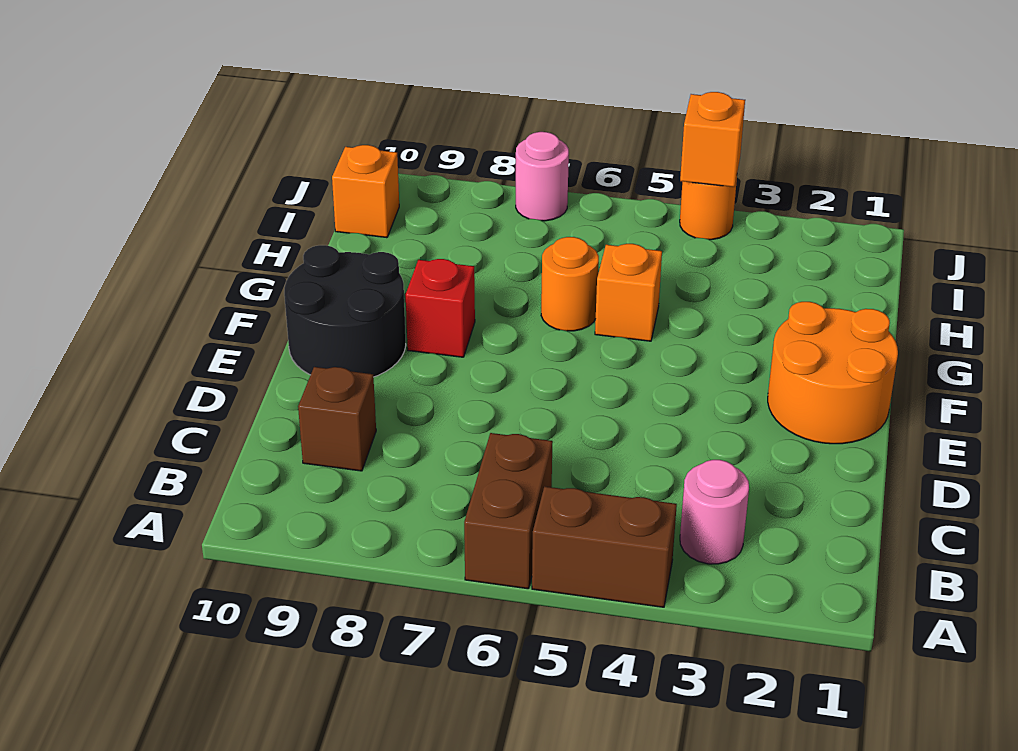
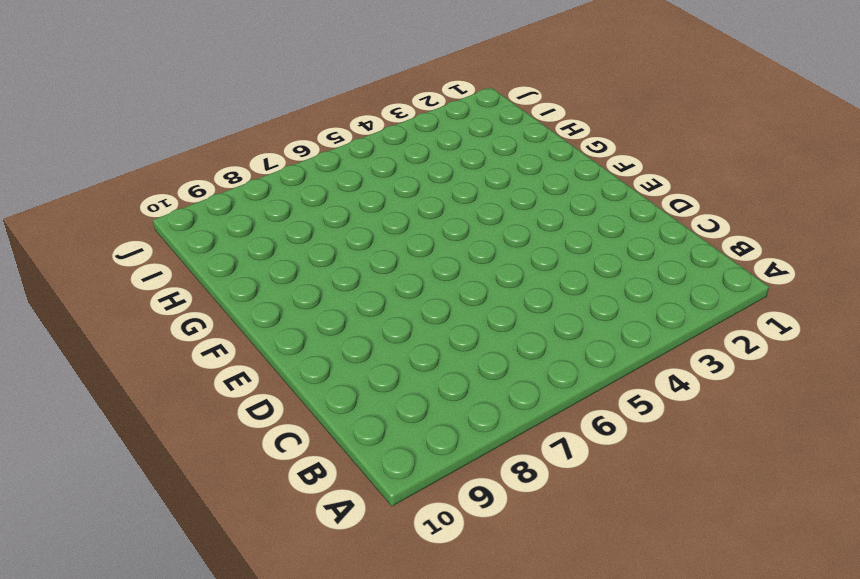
none -> brown 1x2 brick [532,486,677,607]
none -> brown 1x2 brick [464,433,553,589]
none -> pink 1x1 round brick [680,460,749,564]

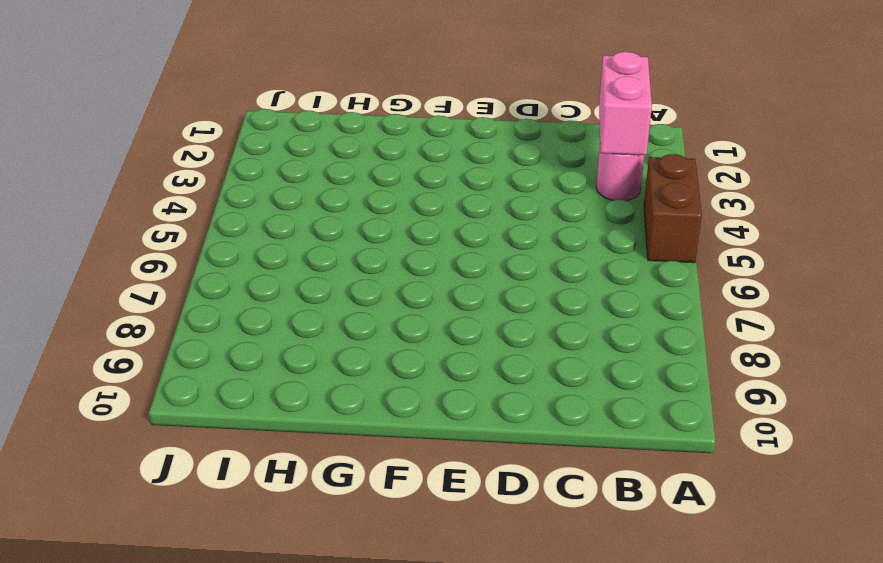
pink 1x2 brick [599,52,652,155] -> none
none -> brown 1x2 brick [464,433,553,589]
none -> brown 1x1 brick [298,367,376,471]
none -> orange 2x2 round brick [768,302,898,444]

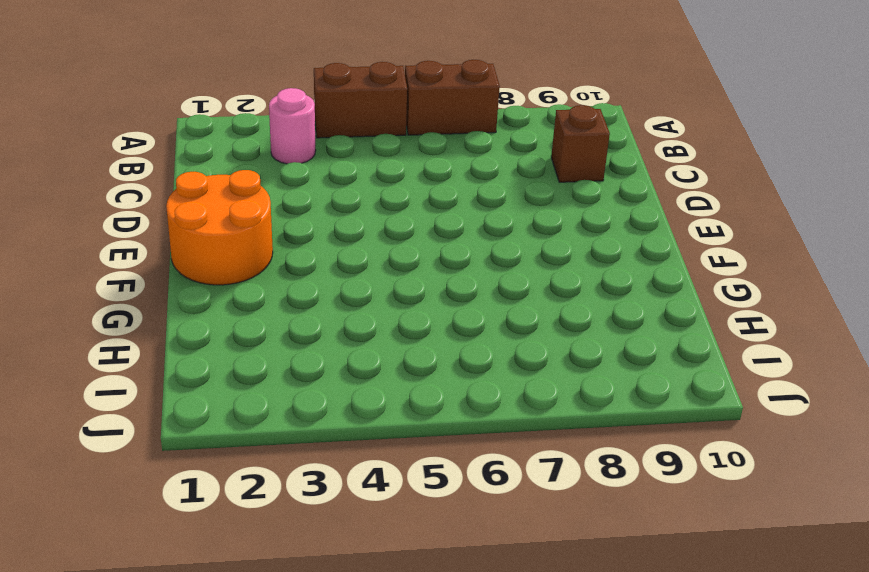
brown 1x2 brick [405,60,500,135] -> brown 1x2 brick turned to [464,433,553,589]
none -> black 2x2 round brick [284,245,406,377]
none -> red 1x1 brick [406,259,475,357]
none -> orange 1x1 brick [595,244,662,341]

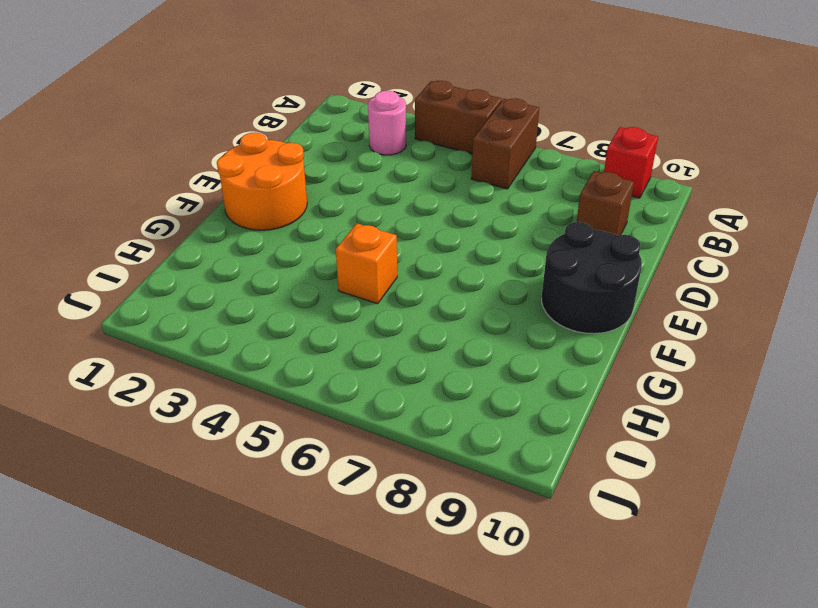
red 1x1 brick [604,127,658,198] -> red 1x1 brick moved to [406,259,475,357]
none -> orange 1x1 round brick [541,237,599,331]
none -> orange 1x1 brick [332,145,399,238]
none -> orange 1x1 round brick [680,177,737,240]

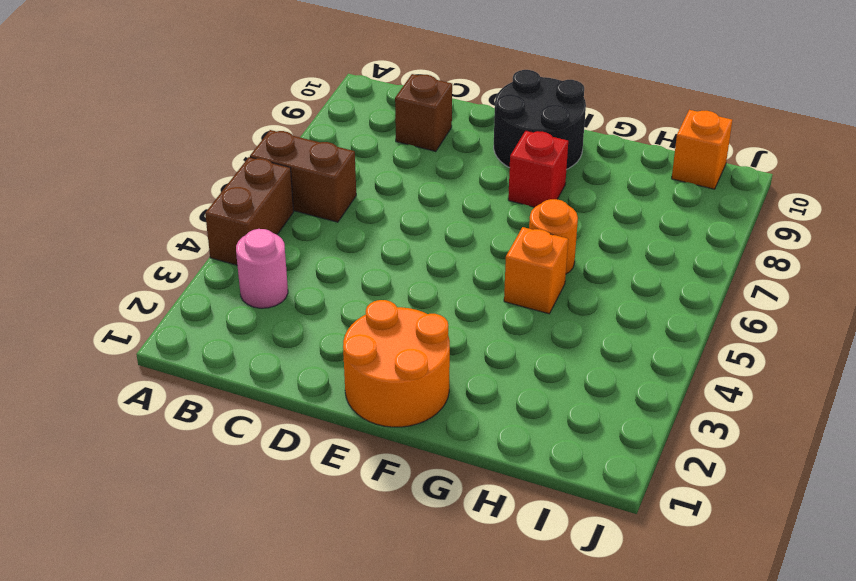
none -> orange 1x1 round brick [680,177,737,240]
none -> pink 1x1 round brick [516,132,569,221]
none -> orange 1x1 brick [680,92,745,187]

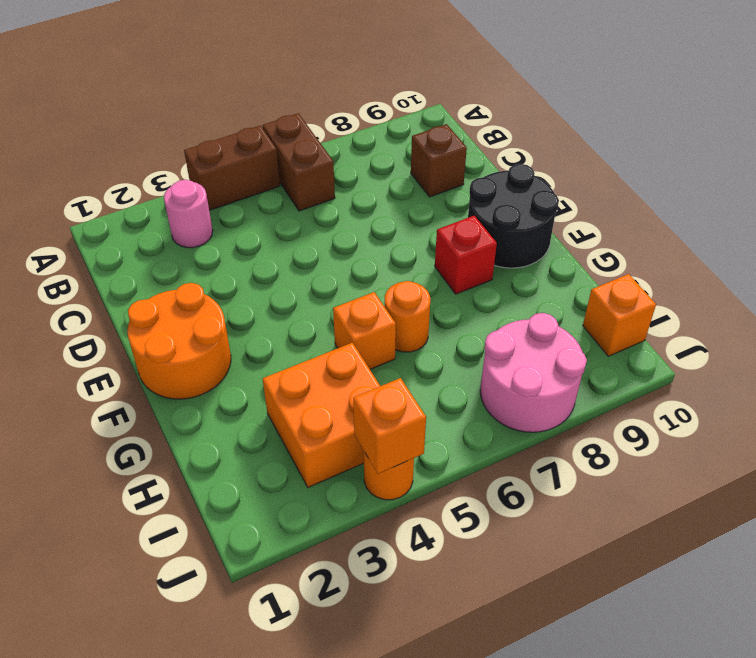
orange 2x2 brick [263,343,380,487] -> none
pink 2x2 round brick [480,313,587,432] -> pink 1x1 round brick [516,132,569,221]

